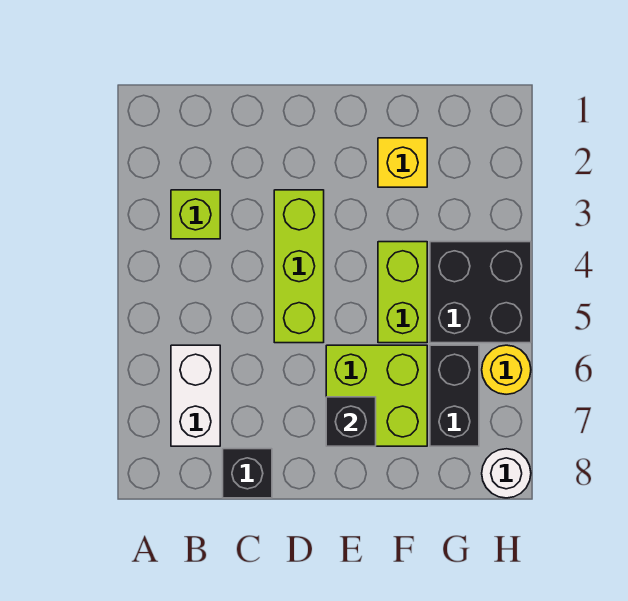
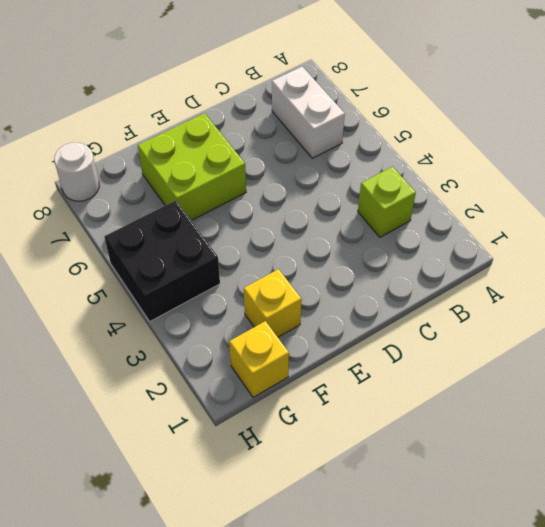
yellow 1x1 brick [229,321,289,397] -> none
none -> black 1x1 brick [223,449,272,498]
none -> lime 1x3 brick [274,190,324,343]
none -> lime 1x2 brick [378,242,427,343]

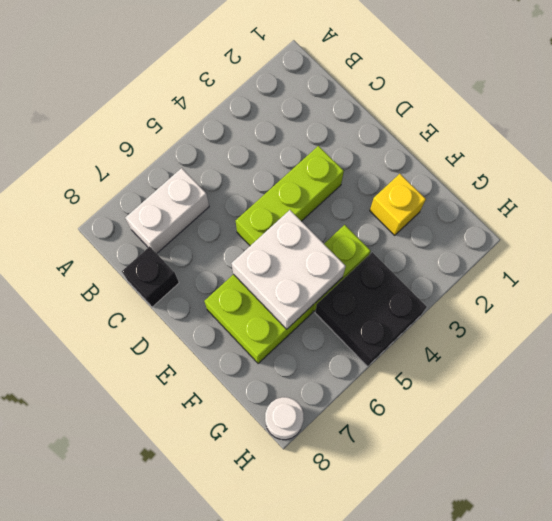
white 2x2 brick [231,210,346,329] -> none
none -> lime 1x1 brick [171,190,220,239]
none -> black 1x2 brick [430,345,479,446]
none -> yellow 1x1 round brick [482,345,531,394]

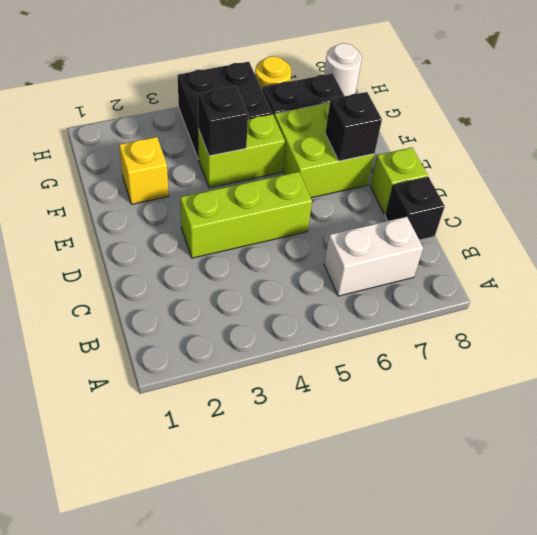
lime 1x1 brick [370,148,428,214] -> lime 1x1 brick moved to [171,190,220,239]
black 1x1 brick [198,86,248,156] -> none

